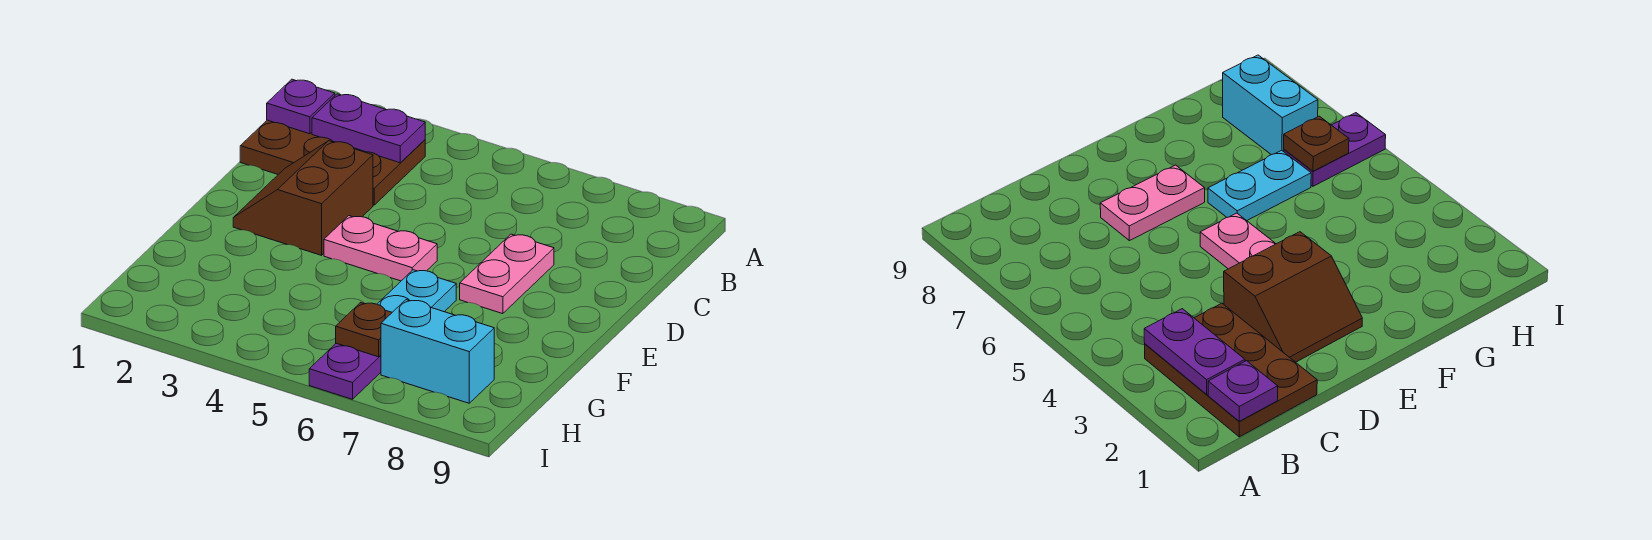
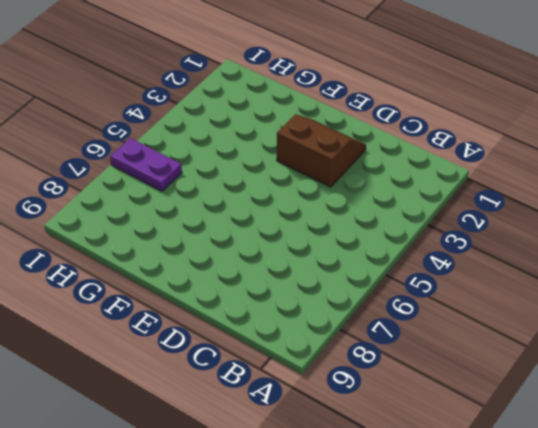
none -> brown 2x3 plate [240,120,425,205]
none -> pink 1x2 plate [460,234,554,314]

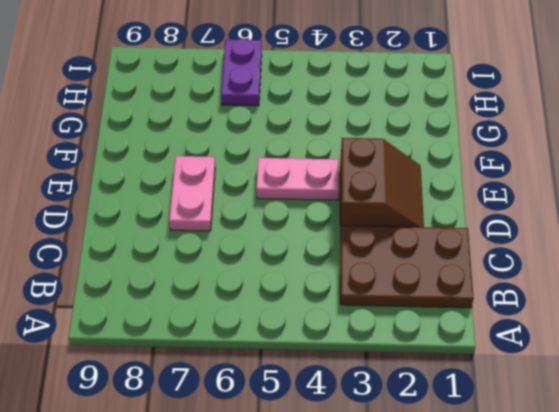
none -> cyan 1x2 plate [378,270,456,312]
none -> cyan 1x2 brick [381,300,494,403]

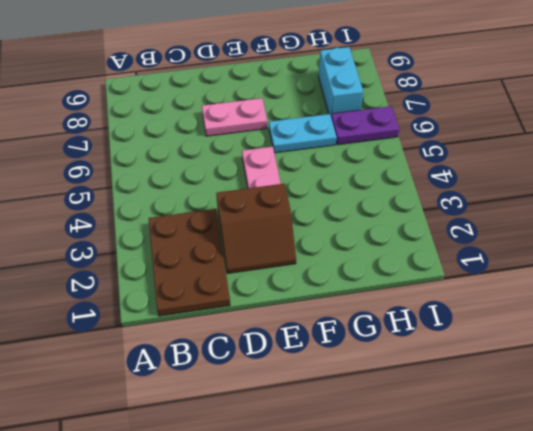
none -> purple 1x1 plate [267,79,335,134]
none -> purple 1x2 plate [312,94,425,163]

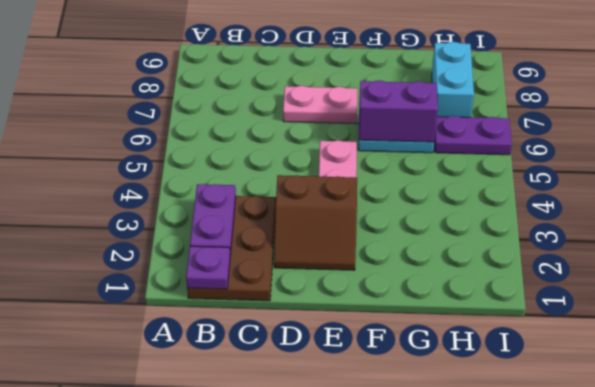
purple 1x2 brick [359,80,438,142] -> none
none -> brown 1x1 plate [336,303,392,357]

